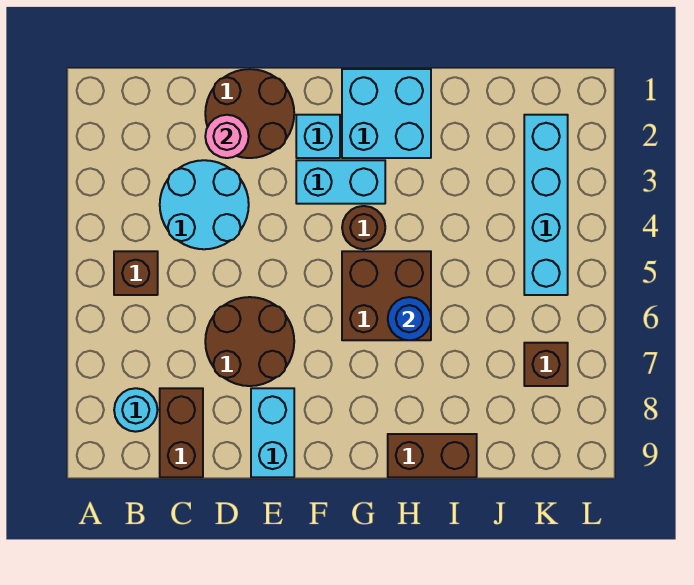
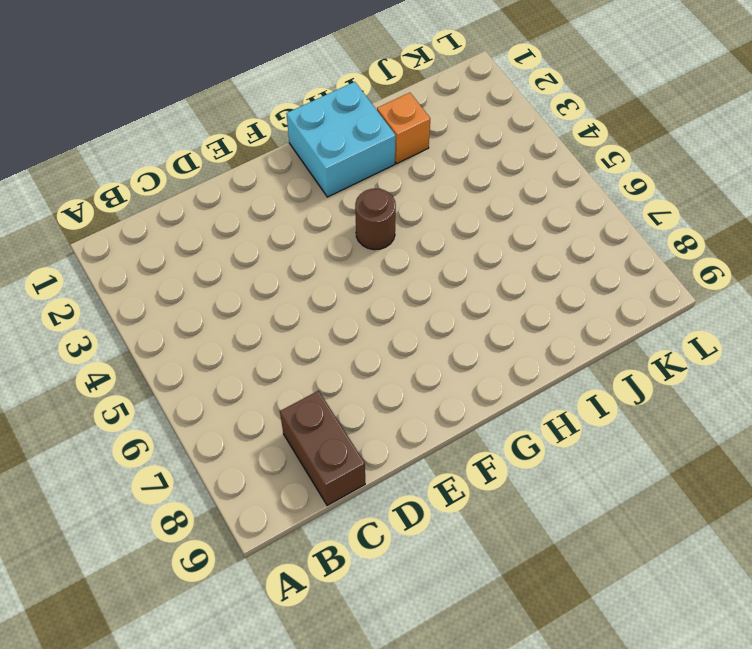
orange 1x1 brick [377,93,430,163] -> none
none -> brown 1x1 brick [114,251,158,295]
none -> cyan 1x1 round brick [114,388,157,432]
none -> cyan 2x2 round brick [160,160,249,249]

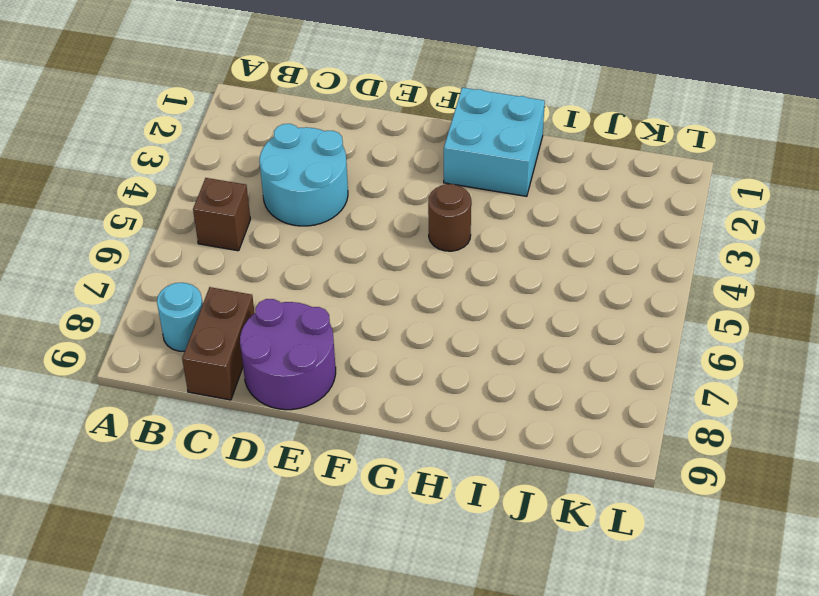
purple 2x2 round brick [240,299,336,410] -> cyan 1x2 brick [251,388,294,477]
none -> brown 2x2 round brick [205,69,294,158]
none -> brown 2x2 round brick [205,297,294,386]
none -> cyan 1x1 brick [296,115,340,158]

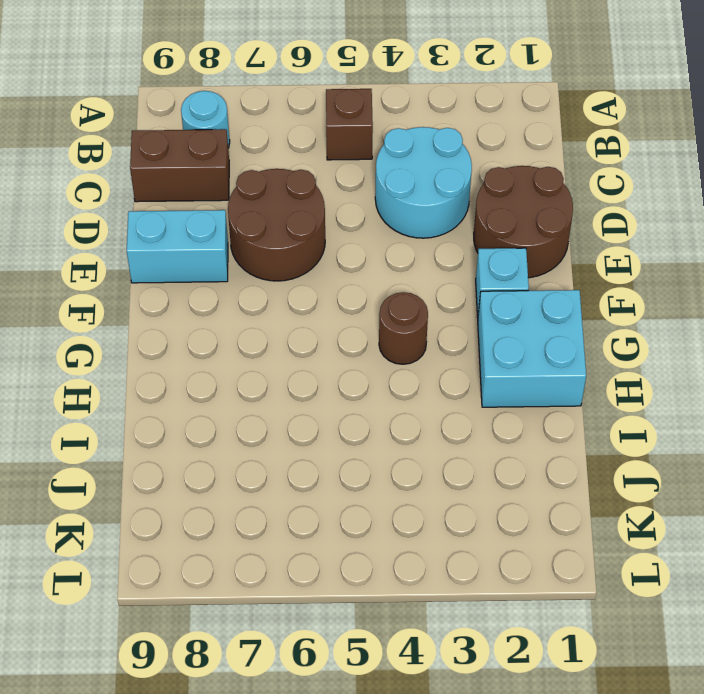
none -> cyan 1x2 brick [296,160,385,204]
none -> brown 2x2 brick [342,251,431,340]
none -> brown 1x2 brick [388,434,477,477]

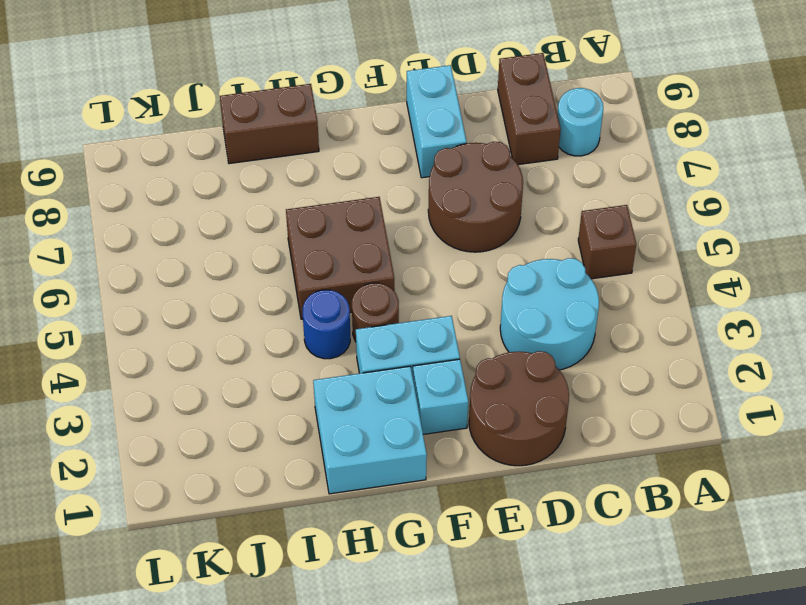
blue 1x1 round brick [303,290,350,359] -> blue 1x1 round brick moved to [388,297,431,340]
none -> cyan 1x4 brick [524,115,568,295]
none -> brown 1x1 brick [524,343,568,386]
none -> pink 1x1 round brick [205,115,249,158]

